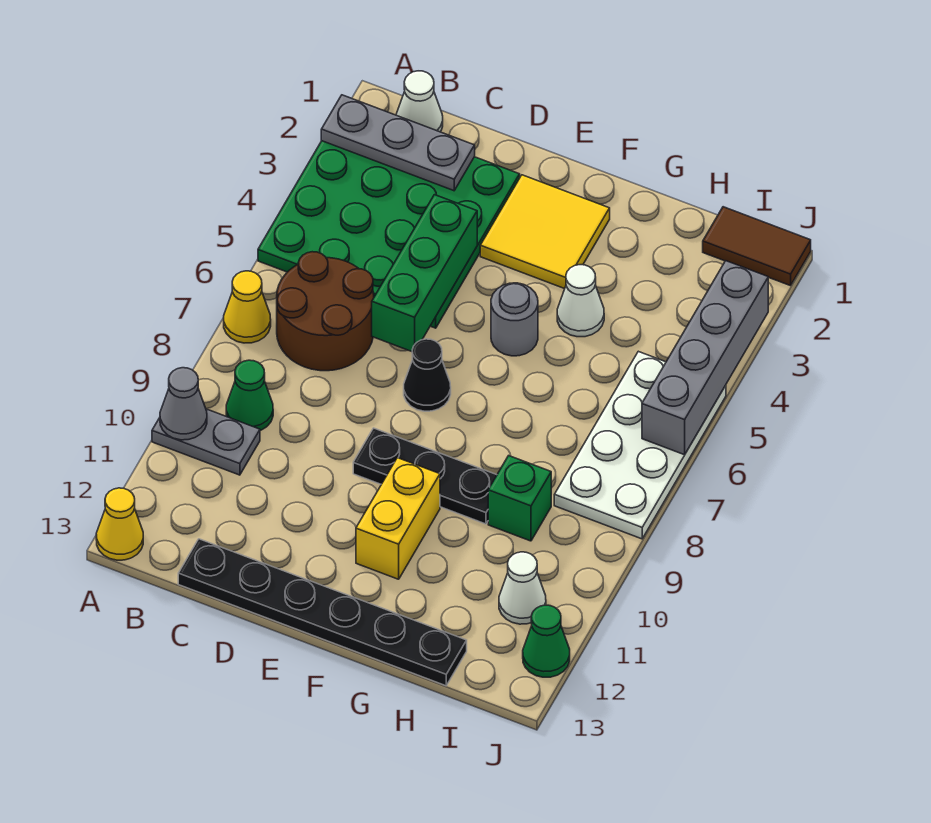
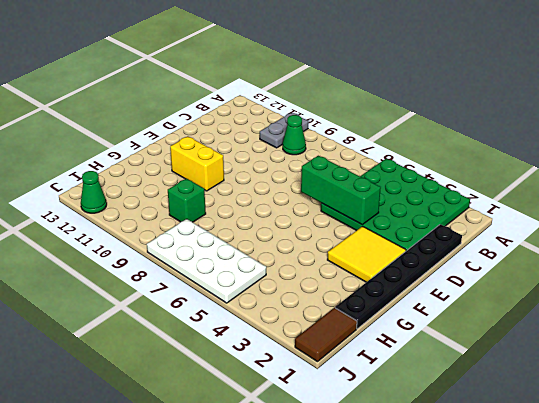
black 1x6 plate [335,224,462,329] -> black 1x6 plate moved to [178,539,467,686]
none -> yellow 1x1 cone [224,271,271,343]
none -> yellow 1x1 cone [96,488,143,560]
none -> white 1x1 cone [396,71,443,132]

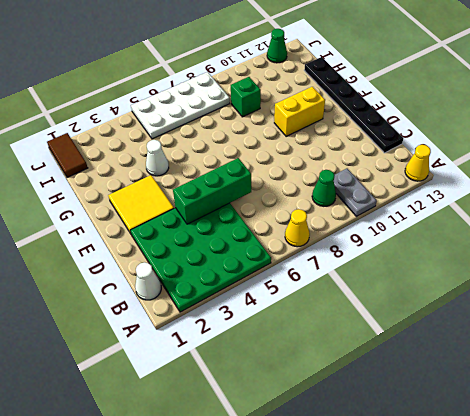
none -> brown 2x2 round brick [277,252,374,371]
none -> black 1x1 cone [404,339,451,411]
none -> black 1x3 plate [353,428,497,524]

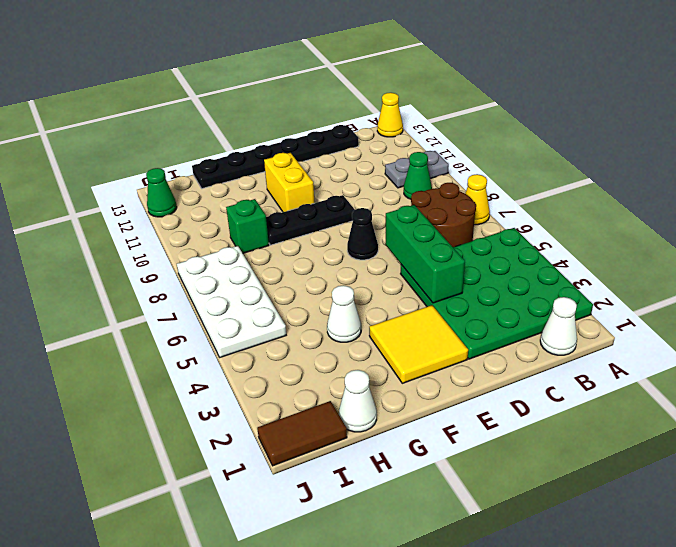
white 1x1 cone [339,370,377,432] -> white 1x1 cone moved to [499,552,546,624]
none -> grey 1x1 round brick [491,283,538,356]
none -> grey 1x3 plate [321,95,475,191]
none -> grey 1x1 cone [160,368,207,440]

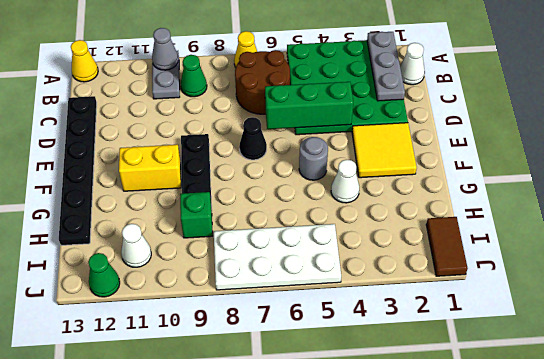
none -> grey 1x4 brick [642,261,768,455]

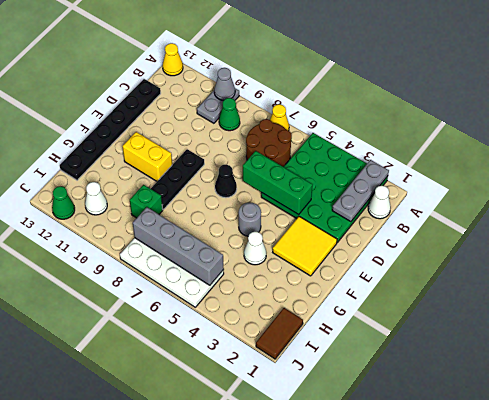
grey 1x4 brick [133,207,224,285] -> grey 1x4 brick moved to [642,261,768,455]

